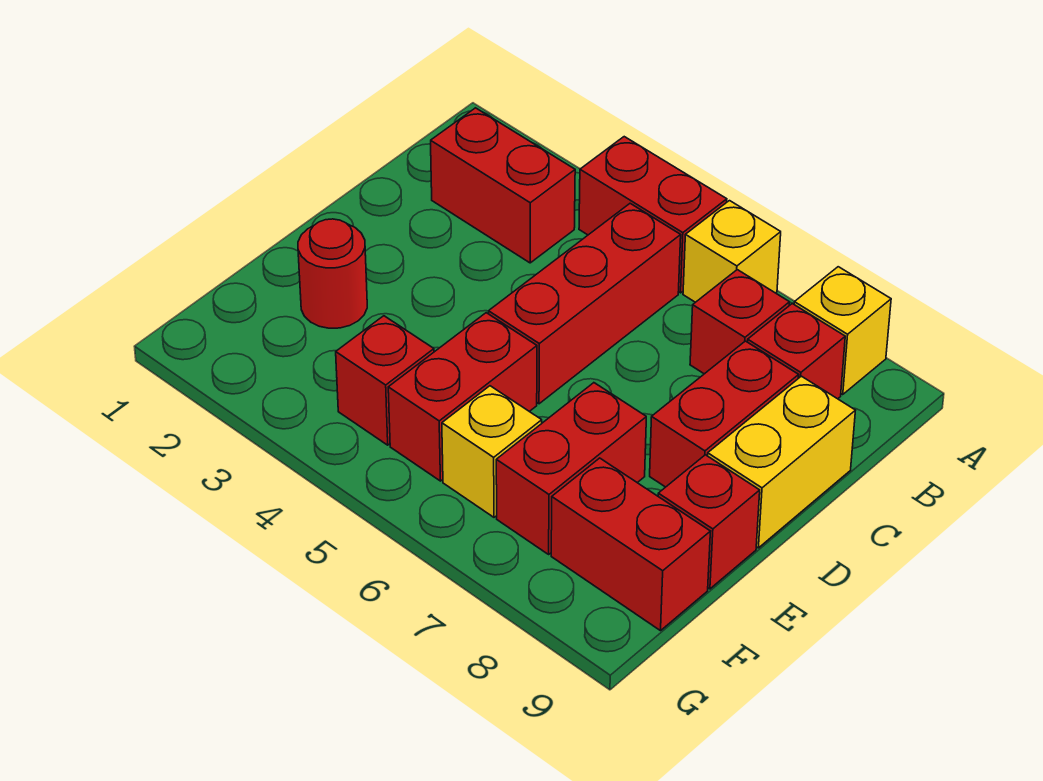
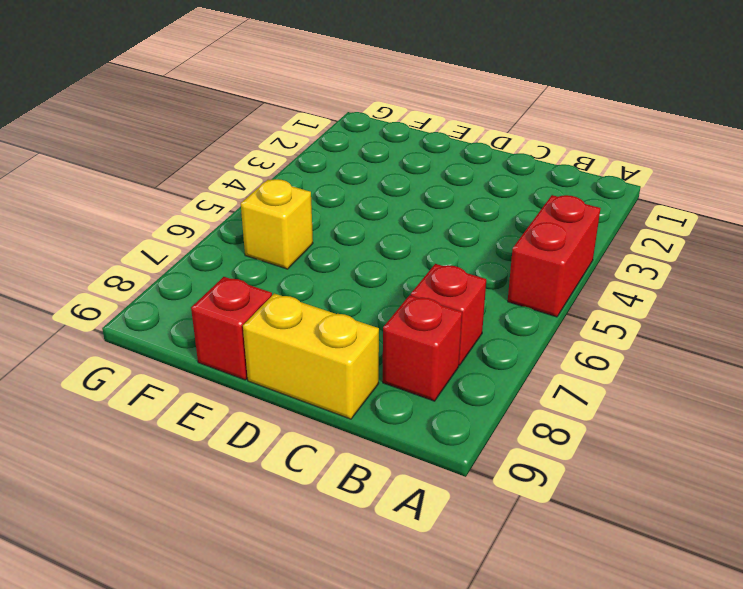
none -> yellow 1x1 brick [683,201,781,302]
none -> yellow 1x1 brick [794,267,891,395]
none -> red 1x2 brick [431,108,575,263]

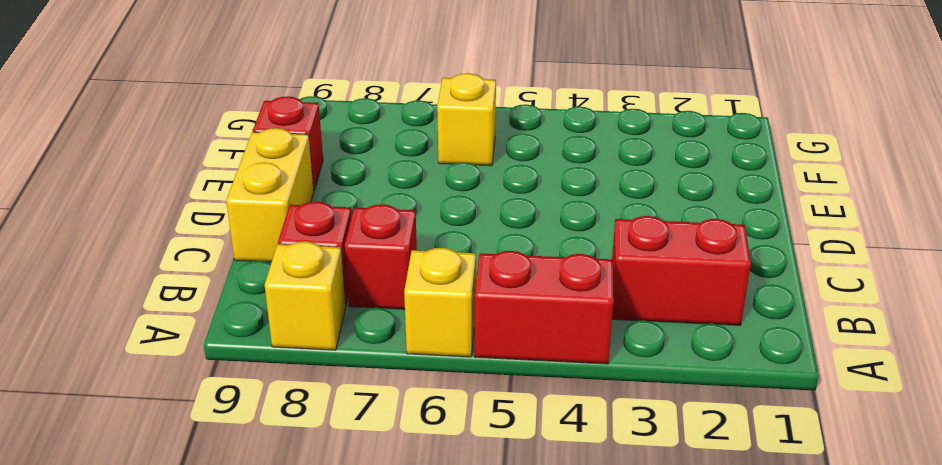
none -> red 1x3 brick [489,204,681,404]
none -> red 1x2 brick [650,341,799,487]
none -> red 1x1 round brick [298,219,367,328]

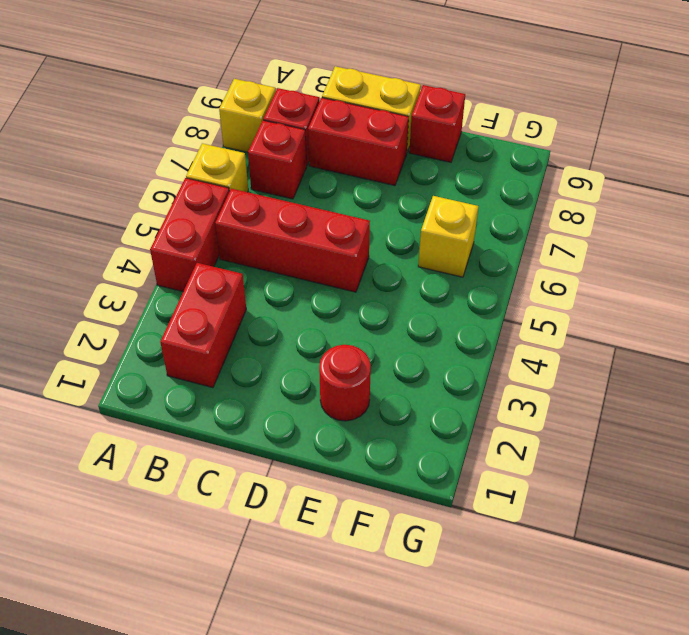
none -> red 1x2 brick [388,313,537,481]
none -> red 1x2 brick [496,383,646,554]
none -> red 1x1 brick [336,316,434,445]

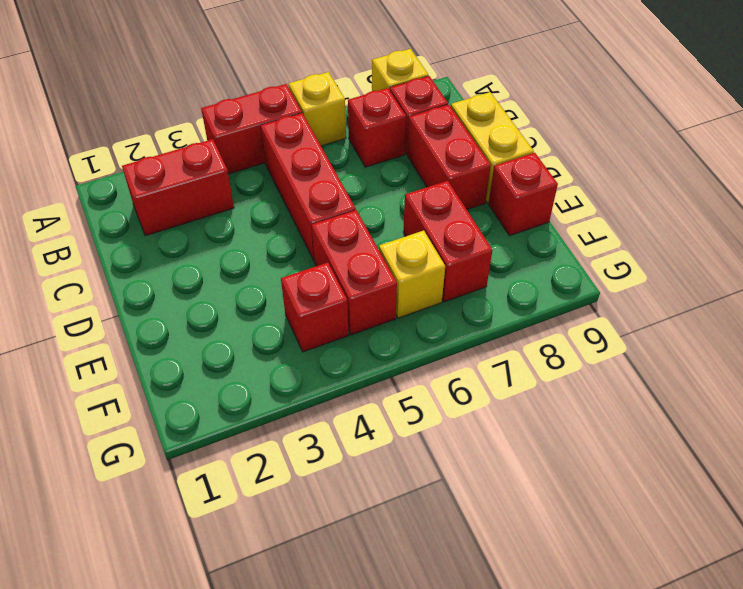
none -> red 1x1 round brick [298,219,367,328]
none -> red 1x2 brick [551,458,710,631]

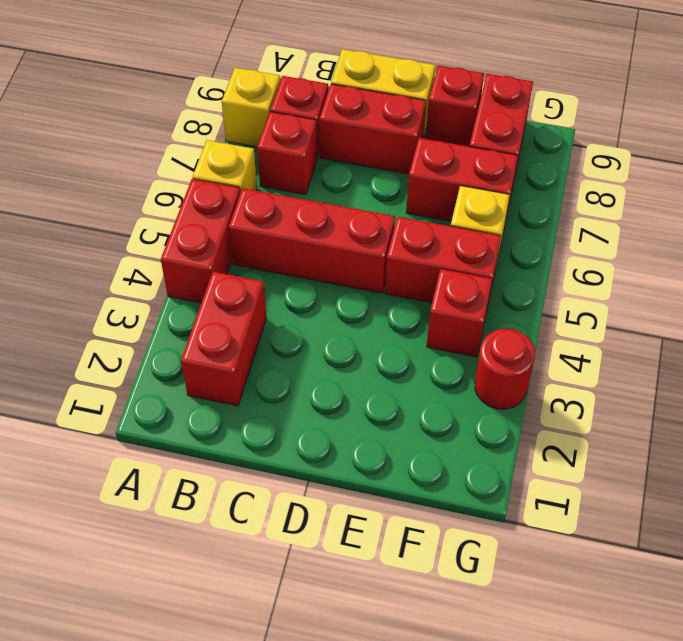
red 1x1 round brick [475,329,535,409] -> red 1x1 round brick moved to [298,219,367,328]

